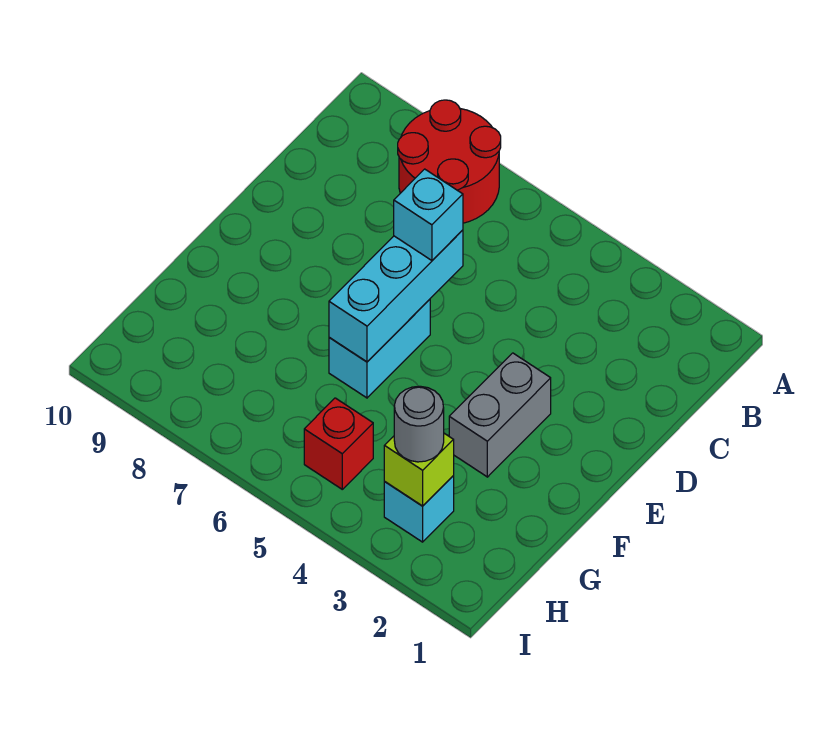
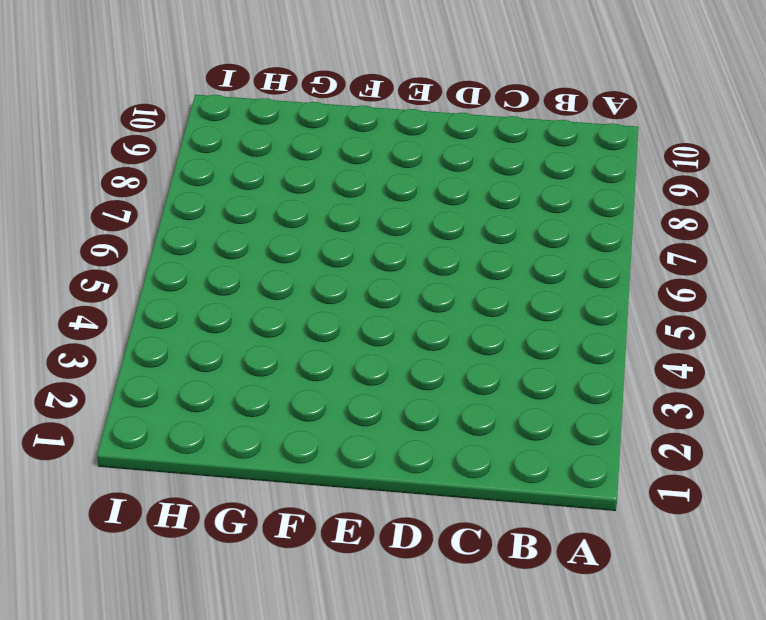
none -> red 2x2 round brick [398,100,501,223]
none -> grey 1x2 brick [449,353,551,477]

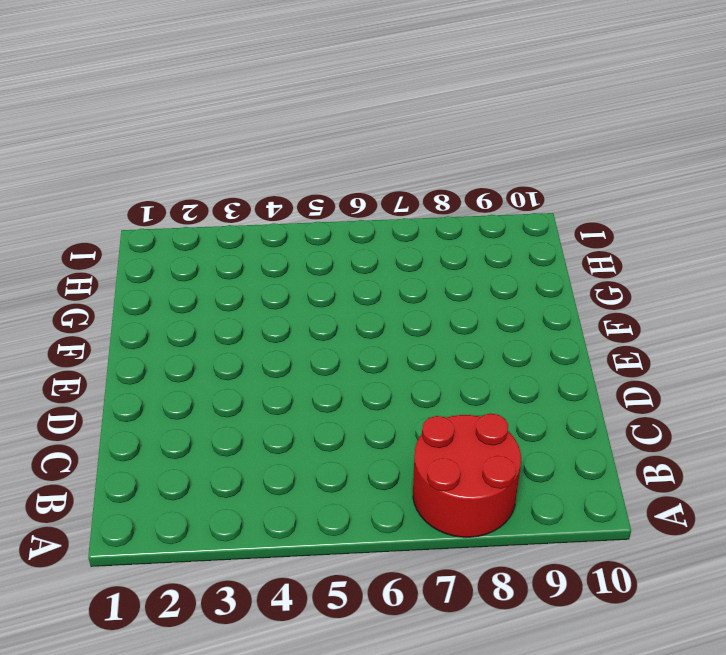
none -> grey 1x2 brick [449,353,551,477]
none -> cyan 1x2 brick [329,299,430,398]

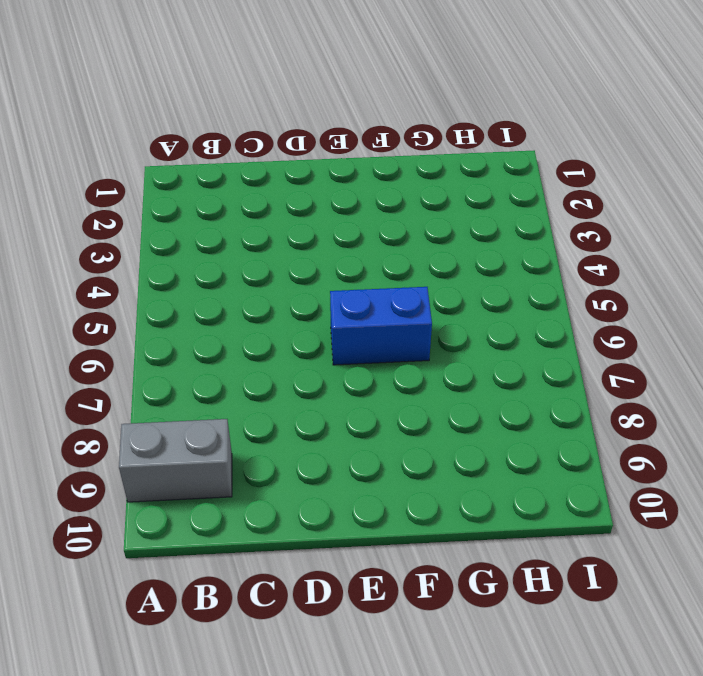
grey 1x2 brick [119,419,232,502] -> grey 1x2 brick moved to [449,353,551,477]
blue 1x2 brick [330,287,432,365] -> cyan 1x2 brick [329,299,430,398]
none -> red 2x2 round brick [398,100,501,223]
none -> cyan 1x1 brick [384,476,454,542]

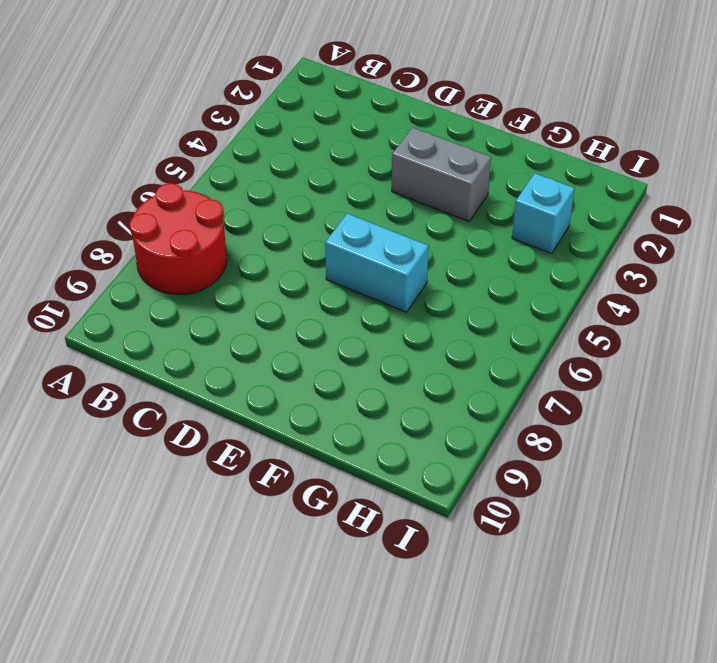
none -> red 1x1 brick [304,398,373,489]
none -> cyan 1x3 brick [329,230,463,362]

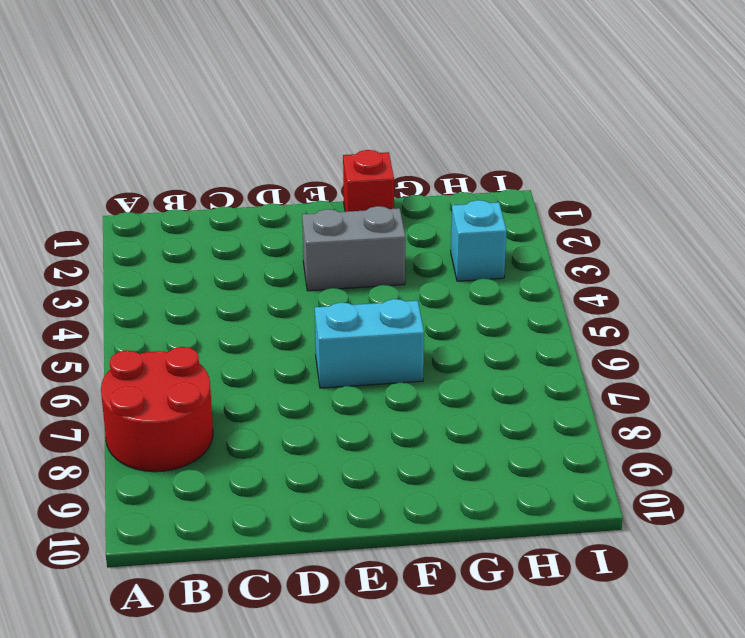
red 1x1 brick [343,150,394,212] -> red 1x1 brick moved to [304,398,373,489]
none -> cyan 1x3 brick [329,230,463,362]
none -> lime 1x1 brick [384,433,454,506]

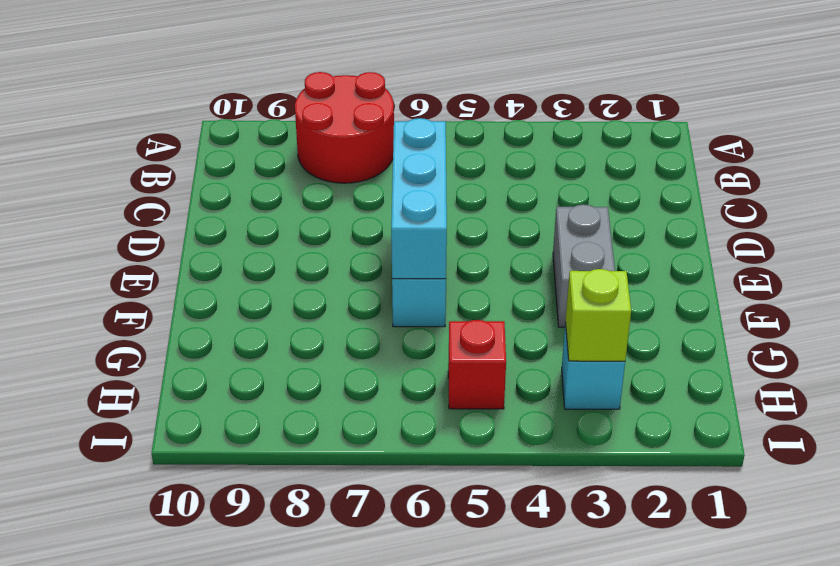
none -> cyan 1x1 brick [394,169,463,260]
none -> grey 1x1 round brick [394,386,444,462]

